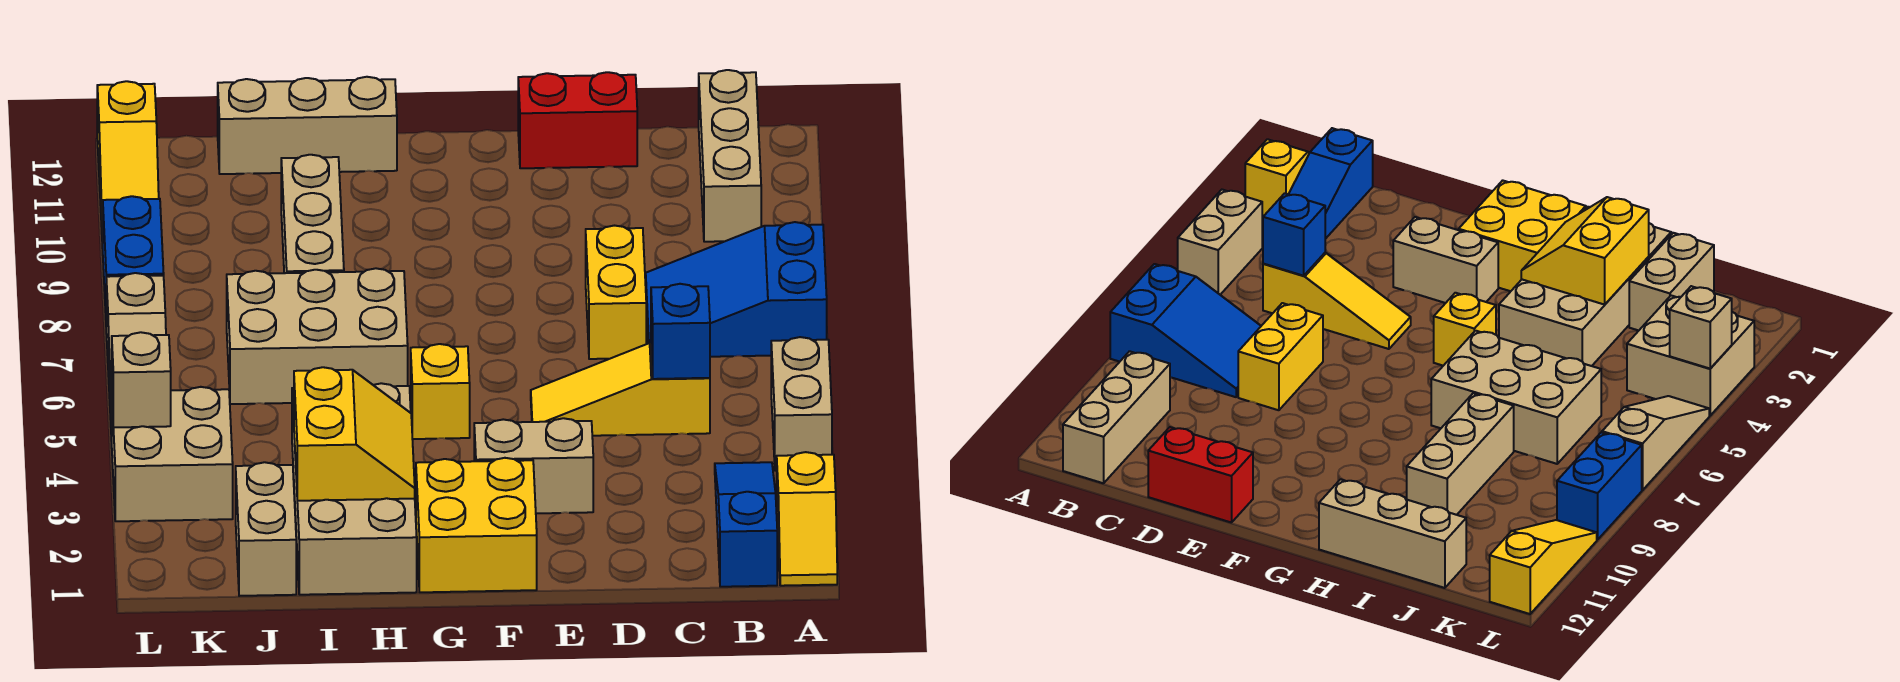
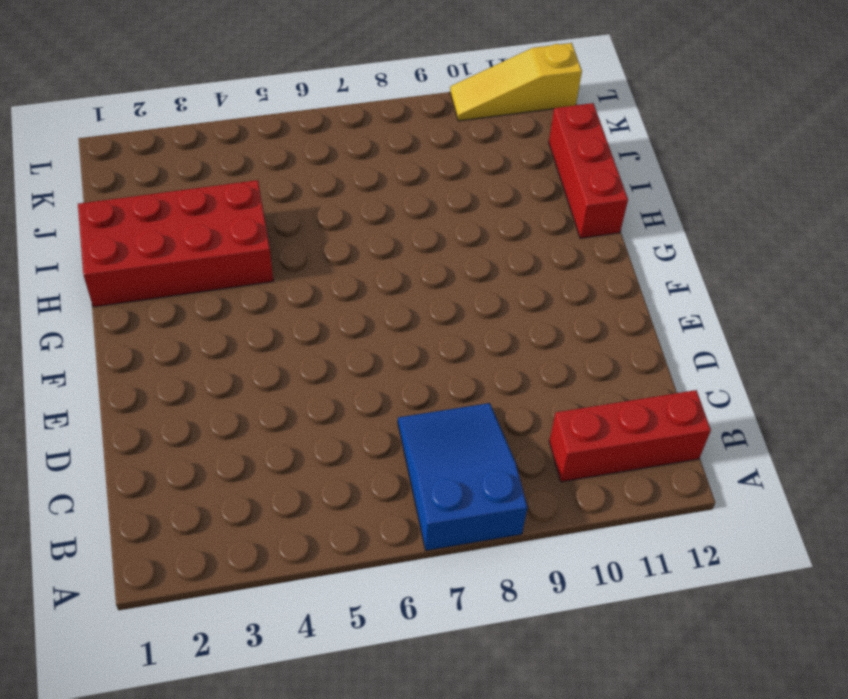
red 1x3 brick [549,390,711,482] -> tan 1x3 brick [699,70,761,242]
red 2x4 brick [78,180,273,307] -> tan 2x4 brick [292,383,417,595]
red 1x3 brick [549,103,628,238] -> tan 1x3 brick [218,77,397,174]
none -> yellow 1x2 slope [777,452,837,586]
none -> tan 1x2 brick [771,337,832,471]
none -> blue 1x3 slope [715,462,777,587]

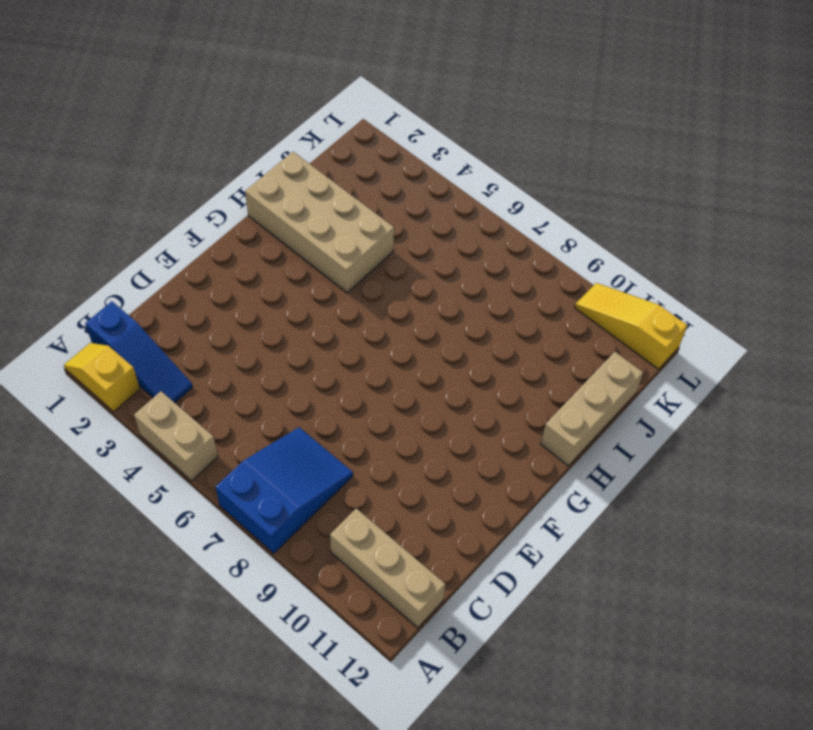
none -> yellow 1x3 slope [531,343,710,436]
none -> yellow 1x2 brick [586,226,646,359]
none -> red 1x2 brick [518,72,637,168]

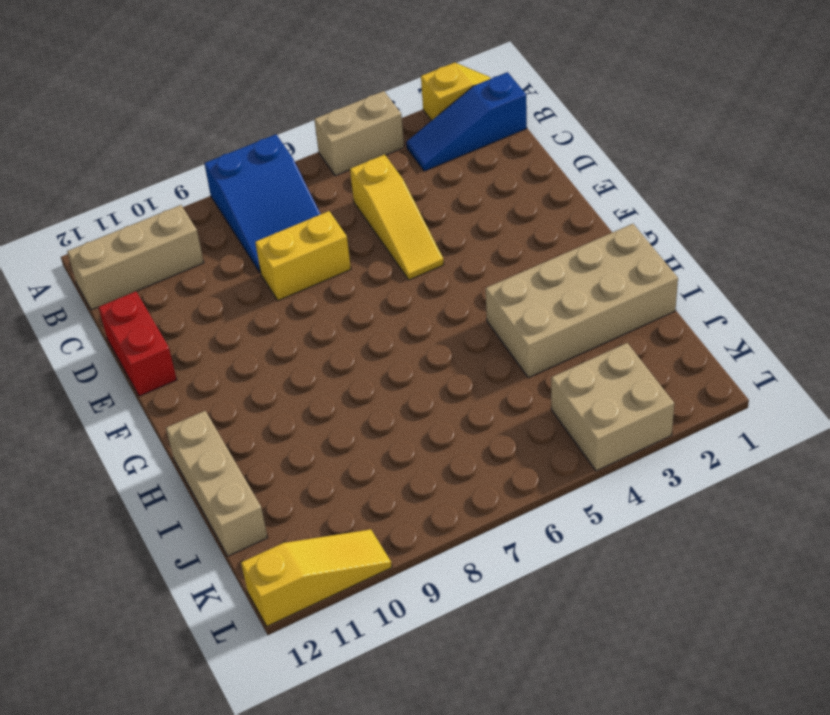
none -> tan 1x2 brick [474,418,593,513]
none -> yellow 2x2 brick [416,458,537,592]
none -> yellow 1x1 brick [411,344,470,439]

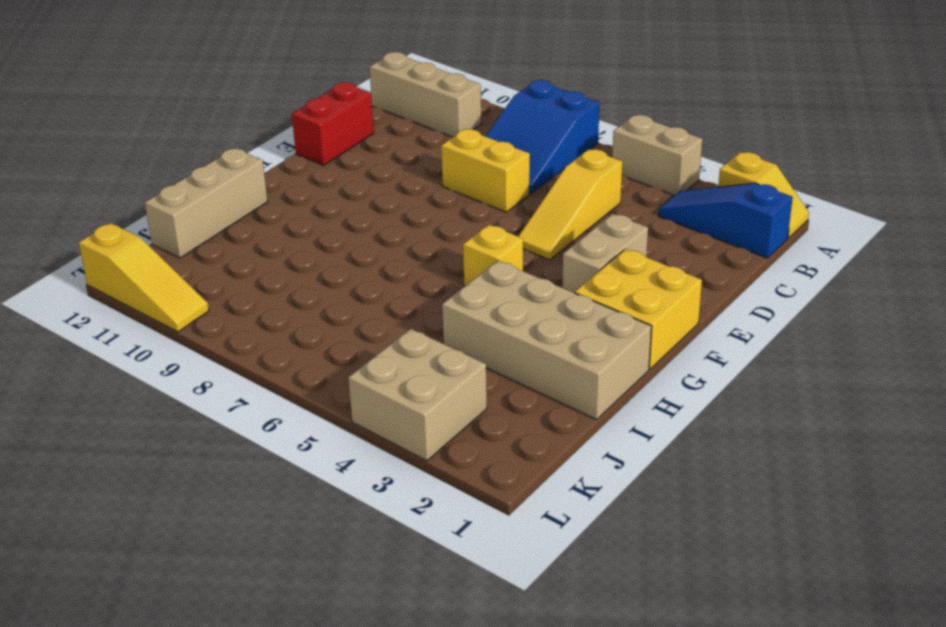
none -> tan 2x3 brick [227,268,408,404]
none -> tan 1x3 brick [281,155,344,273]
none -> tan 1x2 brick [236,462,296,596]

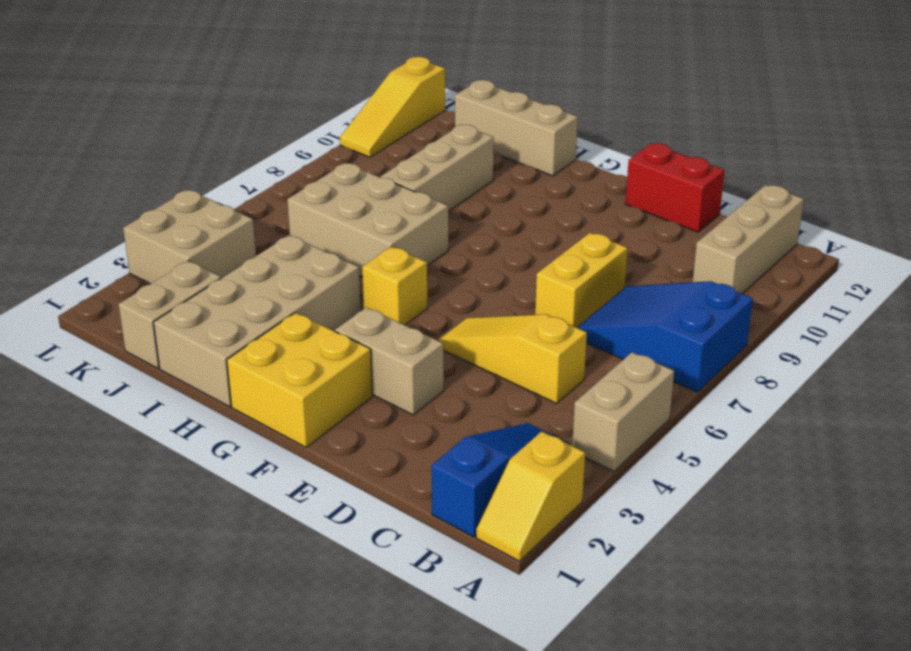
none -> tan 1x3 slope [106,273,166,441]
none -> blue 1x2 brick [103,196,164,312]
none -> blue 1x1 brick [651,284,710,379]

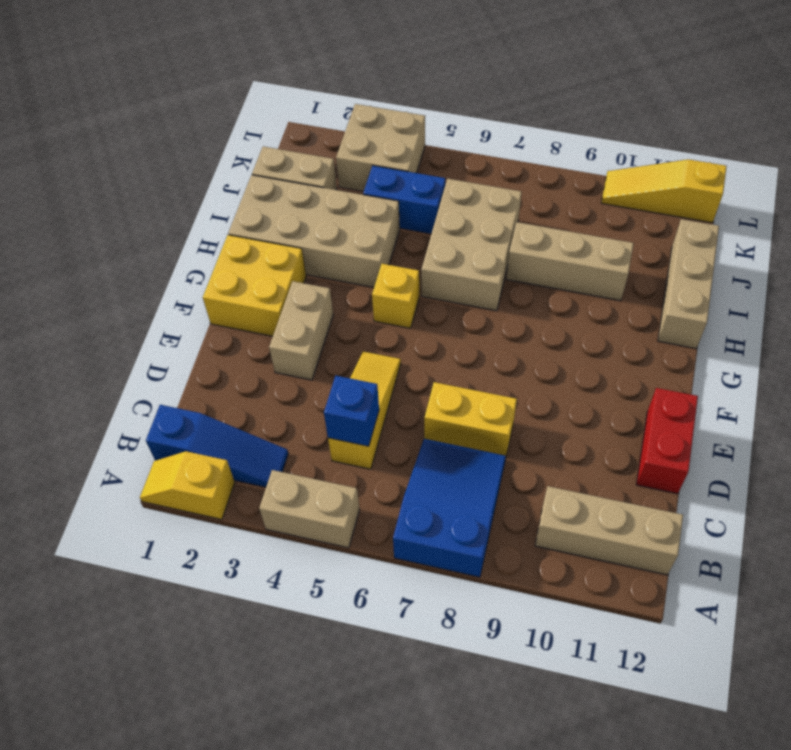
blue 1x2 brick [363,166,445,234] -> blue 1x2 brick moved to [103,196,164,312]
none -> tan 1x3 slope [106,273,166,441]
none -> yellow 2x2 slope [294,367,415,501]
none -> tan 1x1 brick [112,332,171,428]

